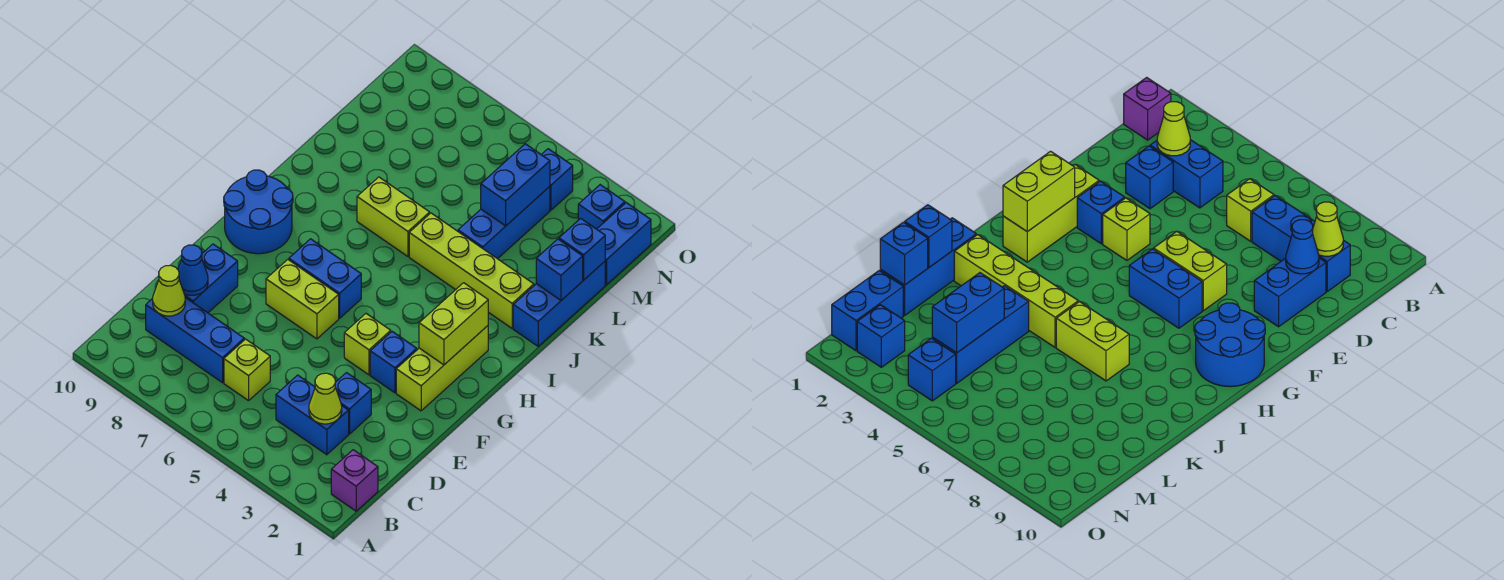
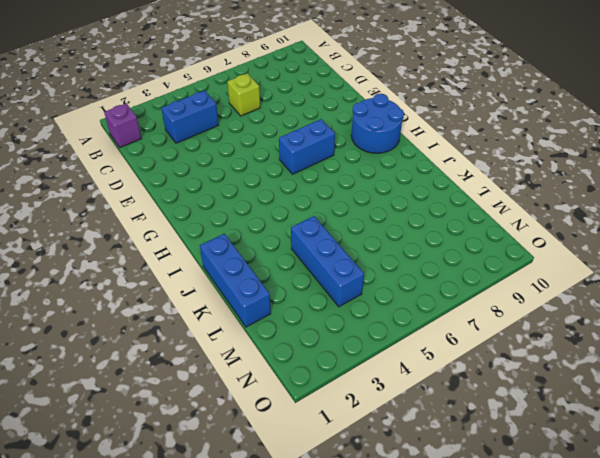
none -> blue 1x3 brick [146,298,244,383]
none -> blue 1x1 brick [335,373,371,434]
none -> blue 1x2 brick [184,244,238,313]

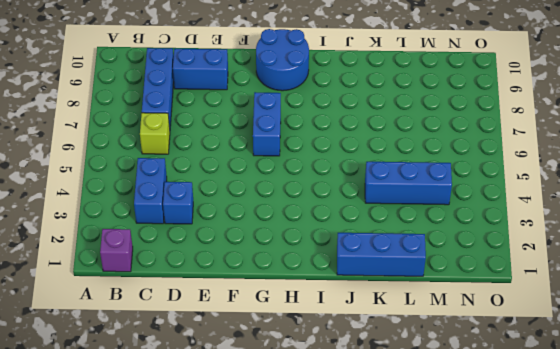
none -> lime 1x3 brick [396,326,488,411]
none -> blue 1x1 brick [370,332,417,393]
none -> lime 1x1 brick [344,314,391,375]

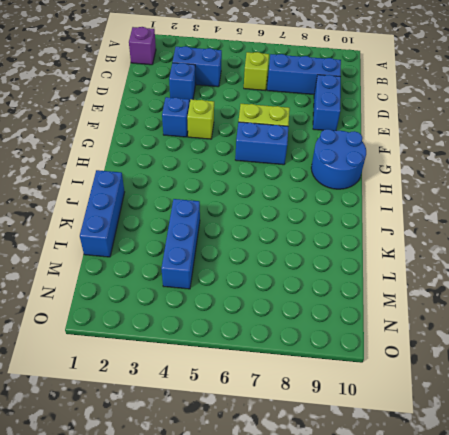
none -> lime 1x3 brick [396,326,488,411]
none -> lime 1x4 brick [409,213,534,328]
none -> lime 1x2 brick [357,177,430,256]

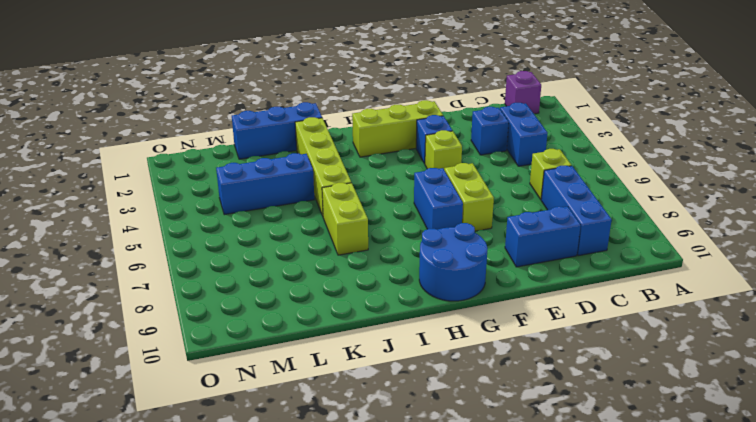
none -> blue 1x2 brick [597,203,651,285]
none -> blue 1x1 brick [578,185,625,229]
none -> blue 1x1 brick [541,149,573,210]

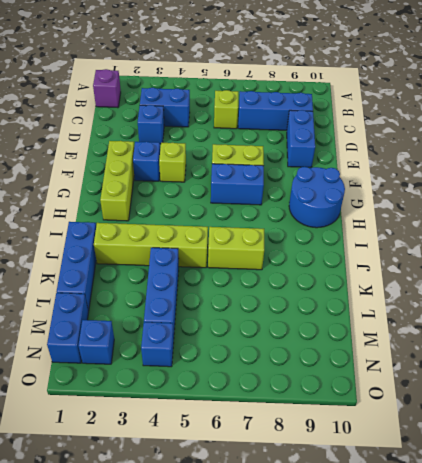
none -> lime 1x1 cone [309,373,342,424]
none -> lime 1x1 cone [153,265,185,316]
none -> blue 1x1 cone [178,245,208,296]

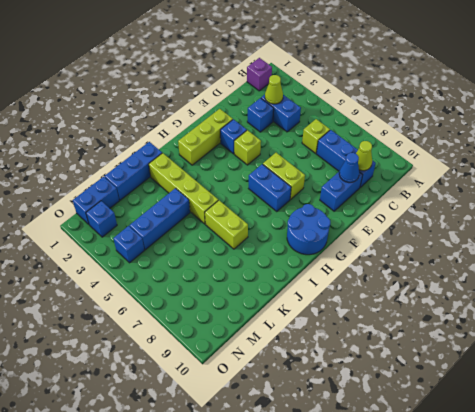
none -> lime 1x2 brick [419,283,488,365]
none -> blue 1x1 brick [536,239,583,300]
none -> blue 1x1 brick [559,218,605,280]

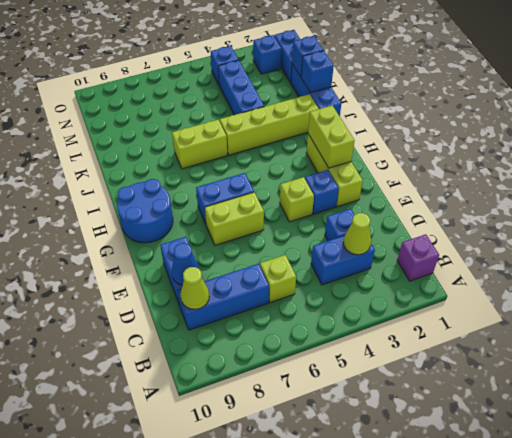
none -> blue 1x2 brick [481,144,550,226]

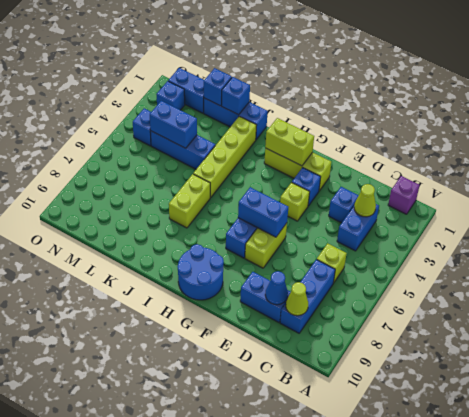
blue 1x2 brick [238,187,288,237] -> none

